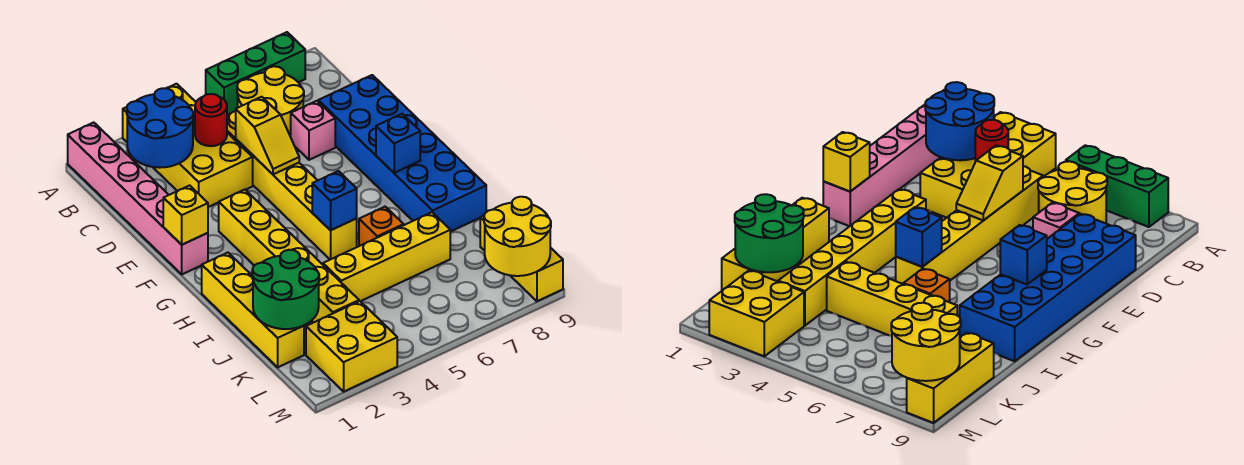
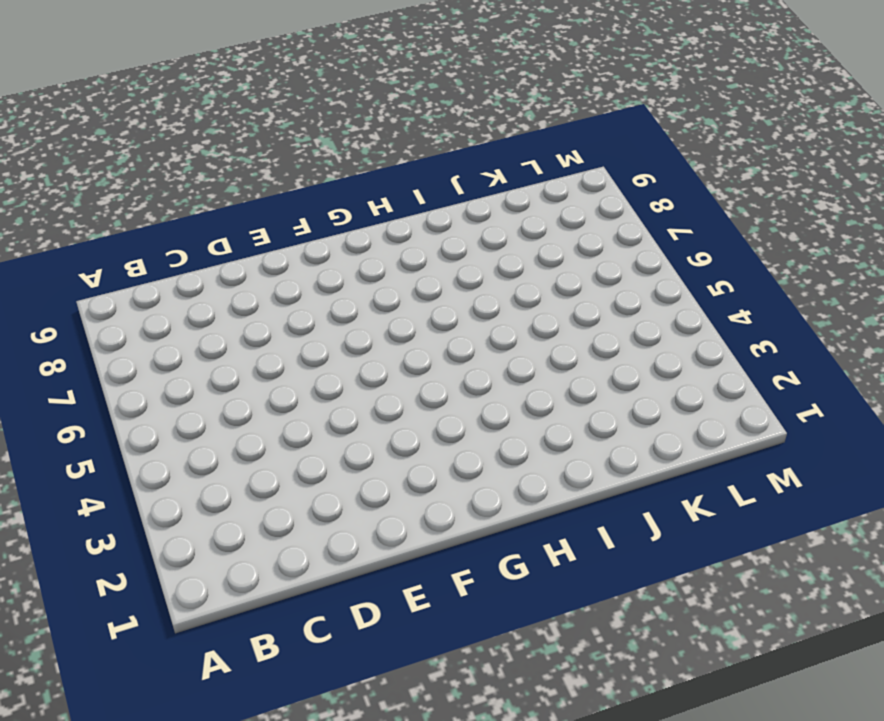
none -> pink 1x6 brick [68,122,208,274]
none -> yellow 2x4 brick [123,84,253,207]
none -> green 1x3 brick [206,32,305,115]

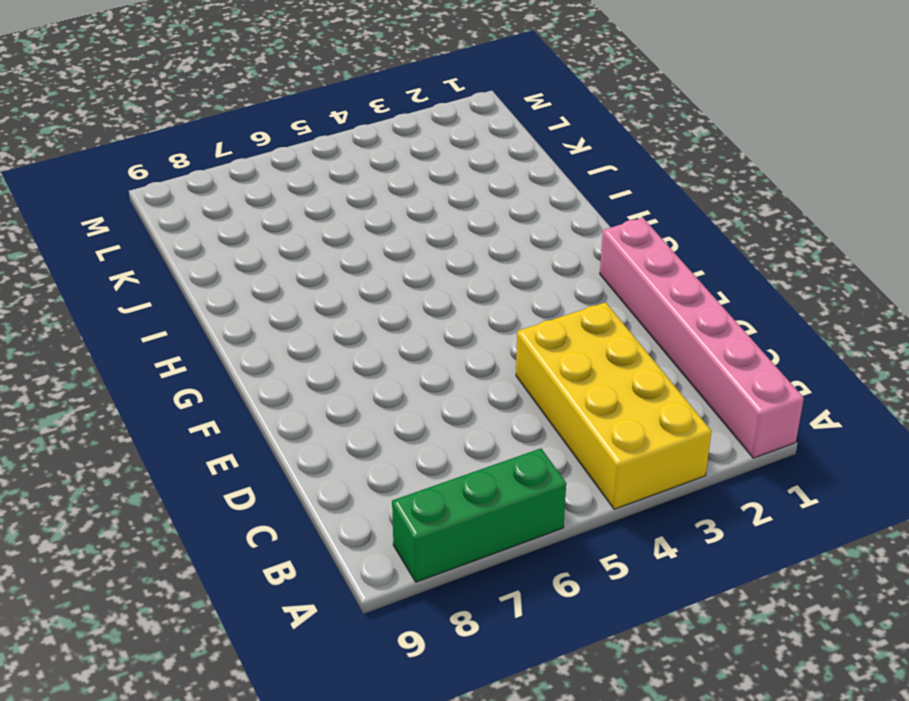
none -> yellow 2x2 round brick [237,66,304,137]
none -> yellow 1x6 brick [227,111,357,260]
none -> pink 1x1 brick [291,101,335,160]

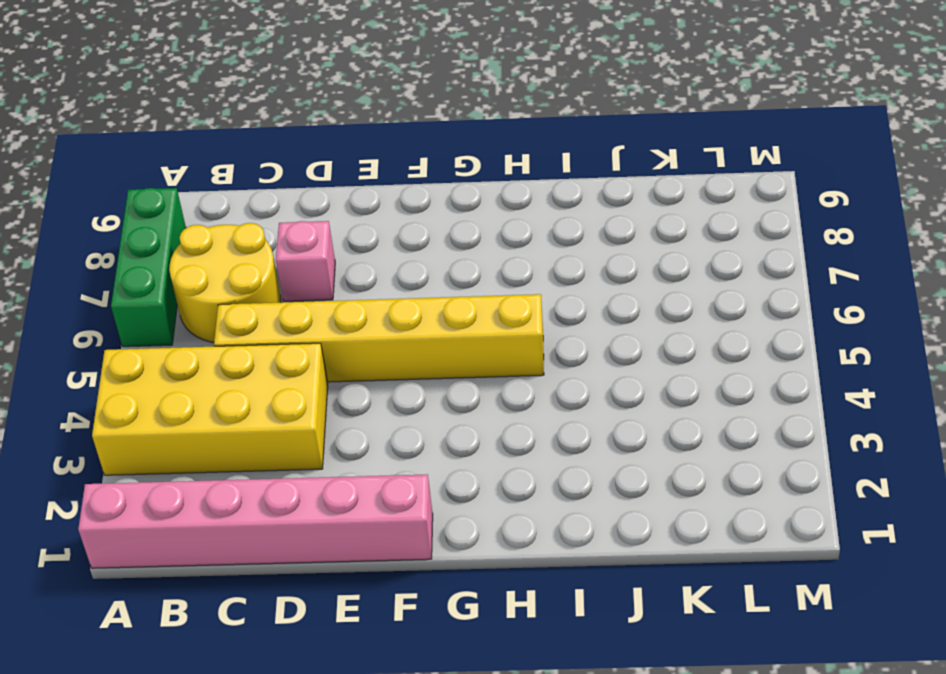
none -> blue 2x6 brick [318,75,486,232]
none -> yellow 1x6 brick [219,190,359,323]
none -> yellow 1x4 brick [202,253,304,367]

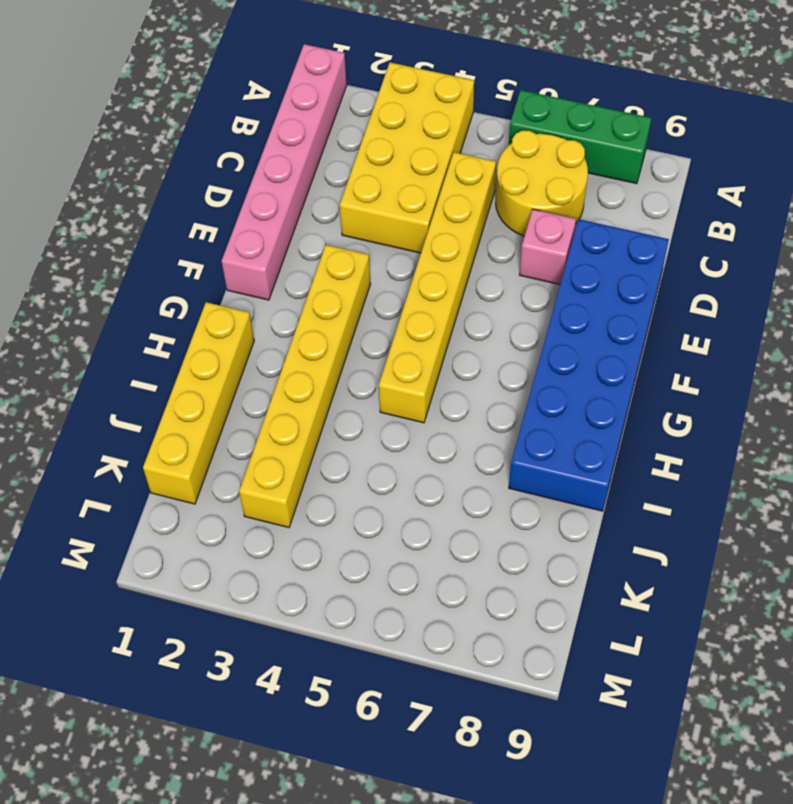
none -> orange 1x1 brick [359,207,404,246]
none -> yellow 1x4 brick [323,212,450,301]
none -> yellow 1x3 brick [480,216,563,301]

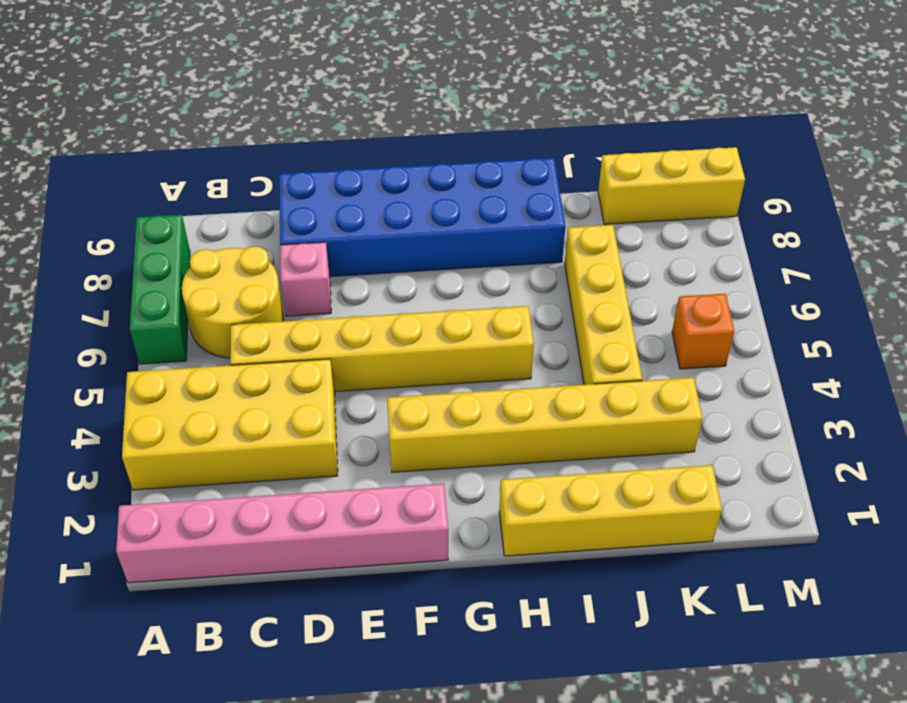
orange 1x1 brick [672,294,734,369] -> orange 1x1 brick moved to [359,207,404,246]
none -> yellow 2x2 brick [306,301,397,391]
none -> blue 2x2 round brick [127,88,194,168]
none -> red 1x1 round brick [195,94,227,146]

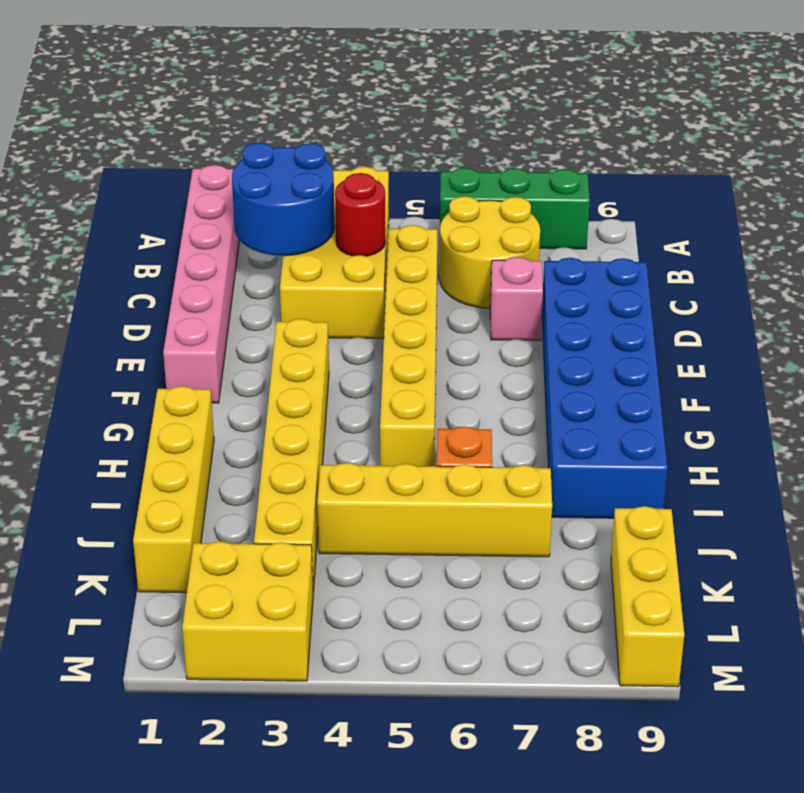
none -> yellow 1x2 slope [236,97,299,174]
none -> yellow 1x1 brick [163,185,208,245]
none -> blue 1x1 brick [376,114,420,173]

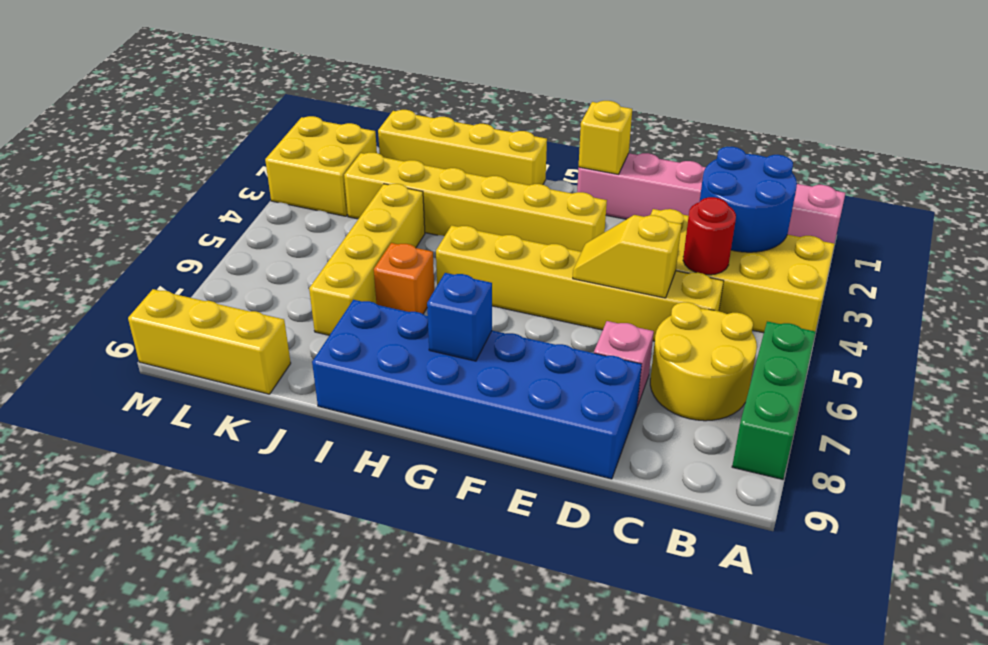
none -> blue 1x1 brick [312,171,357,230]
none -> green 2x2 round brick [252,250,319,329]
none -> yellow 2x2 round brick [484,197,551,276]

